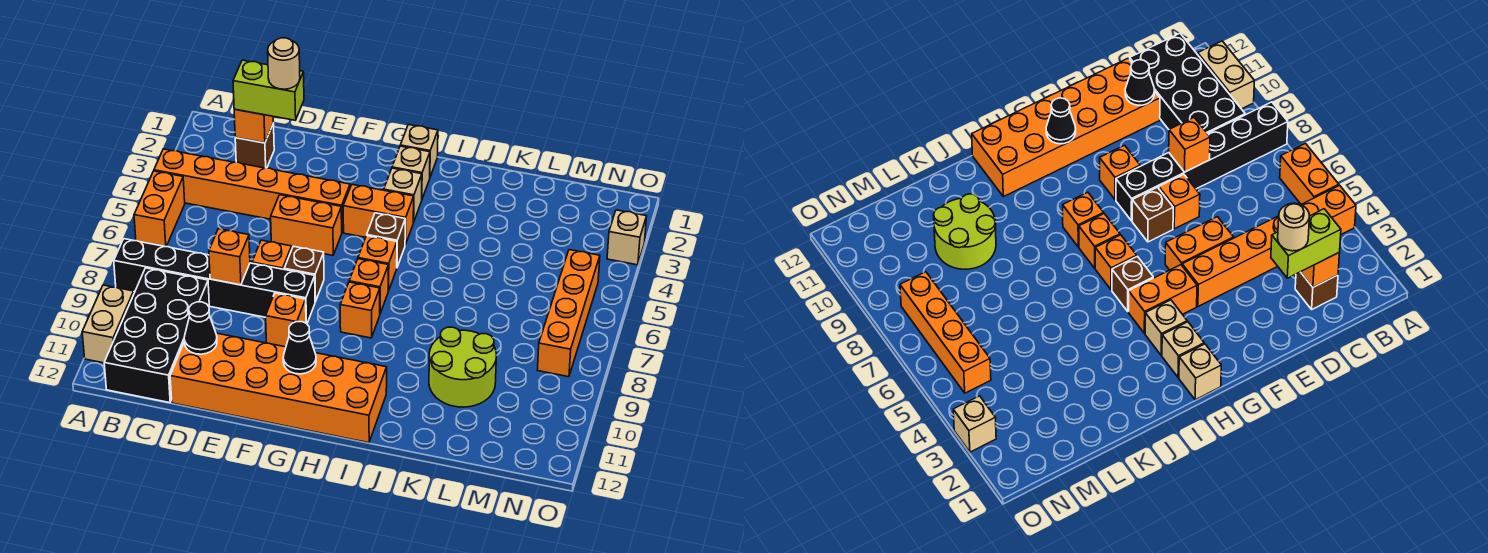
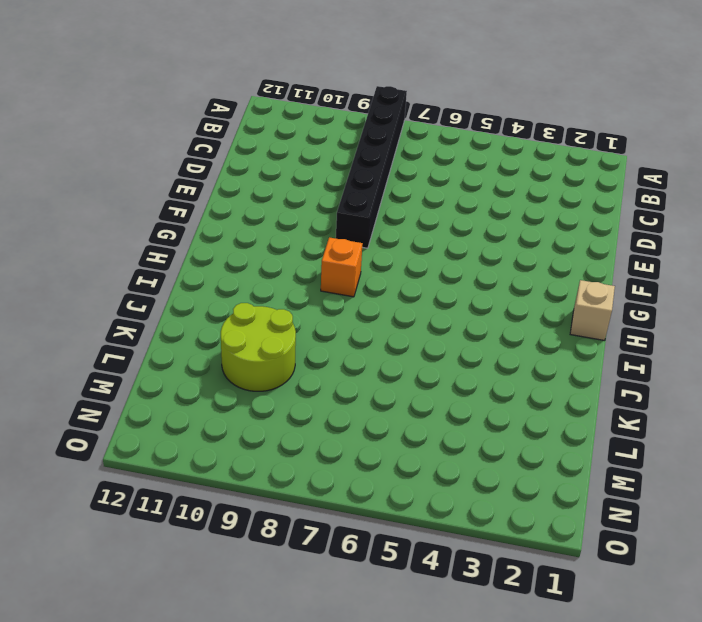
none -> orange 1x6 brick [154,149,350,232]
none -> orange 1x2 brick [134,171,185,247]
none -> tan 1x2 brick [82,285,134,363]

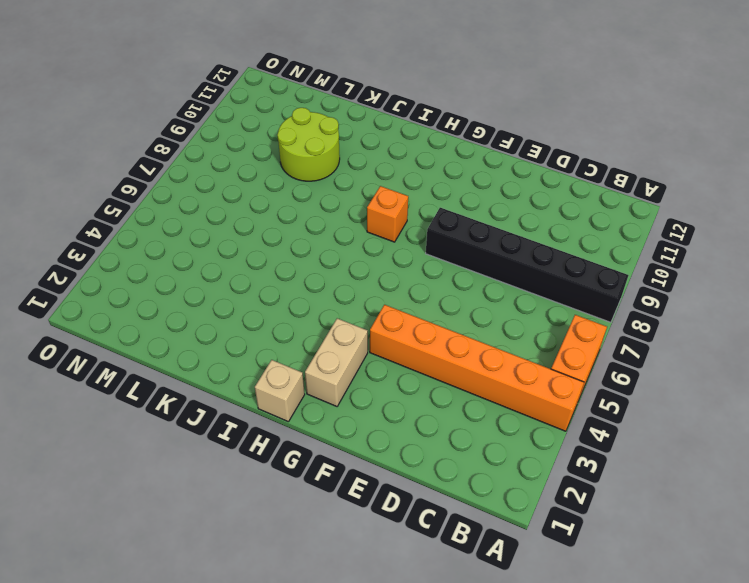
tan 1x2 brick [305,318,368,406] -> tan 1x2 brick moved to [82,285,134,363]
none -> black 2x4 brick [104,268,209,403]
none -> brown 1x1 brick [235,123,274,168]
none -> orange 2x6 brick [170,333,387,443]

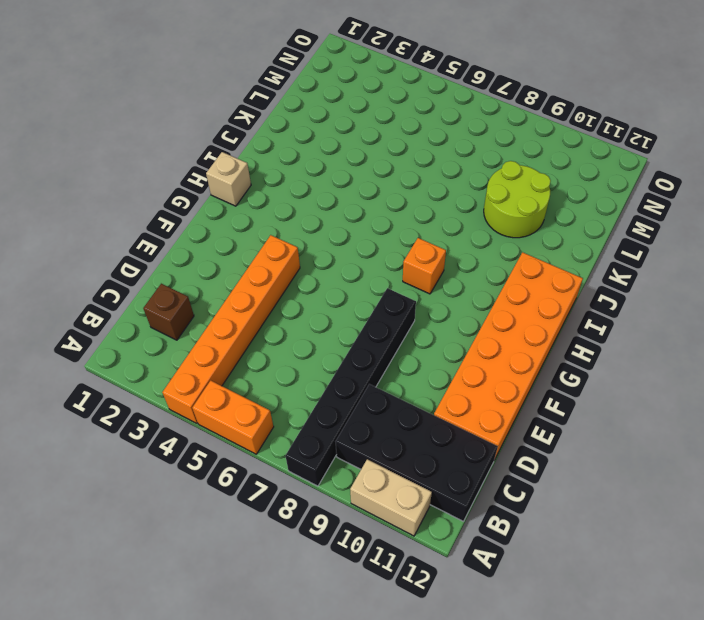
none -> orange 1x2 brick [271,195,342,256]
none -> orange 1x1 brick [252,240,292,269]
none -> brown 1x1 brick [284,246,324,302]

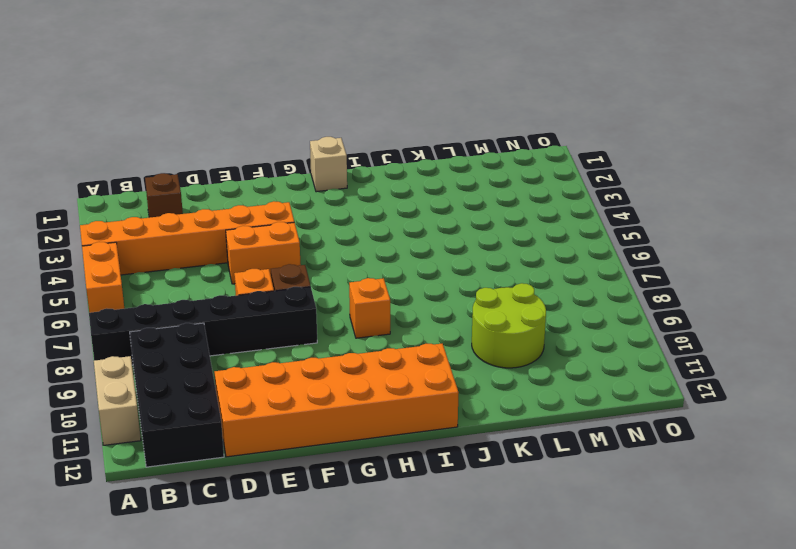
none -> orange 1x1 brick [266,293,306,347]
none -> orange 1x2 brick [343,185,414,245]
none -> tan 1x1 brick [392,146,430,199]

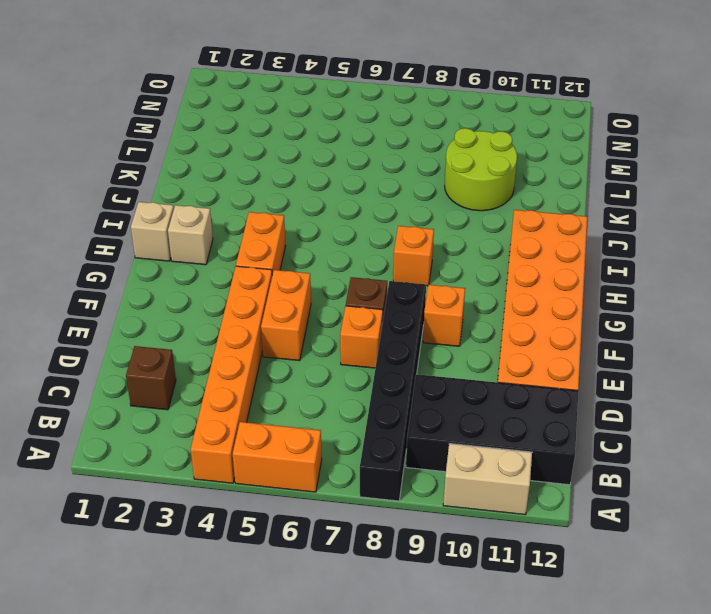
none -> tan 1x1 brick [384,168,422,222]
none -> brown 1x1 brick [367,213,405,267]
none -> orange 1x1 brick [358,236,397,291]

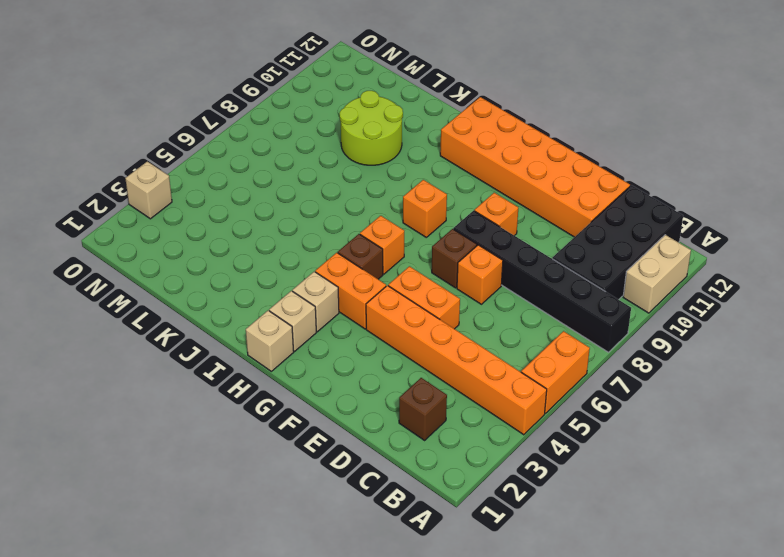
none -> orange 1x1 brick [349,259,388,313]
none -> orange 1x4 brick [538,250,600,377]
none -> orange 1x1 brick [234,109,273,143]

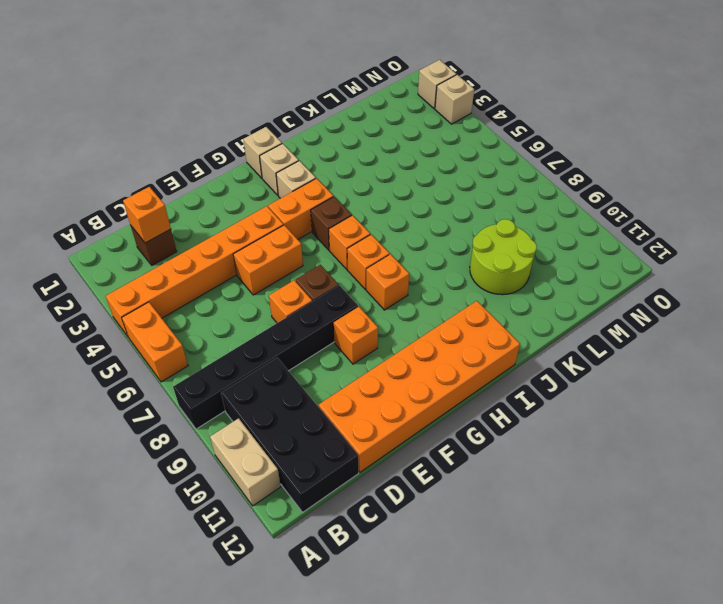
tan 1x1 brick [418,60,456,109] -> none
none -> orange 1x4 brick [538,250,600,377]
none -> orange 1x1 brick [209,229,250,285]
none -> black 1x1 cone [184,302,217,354]

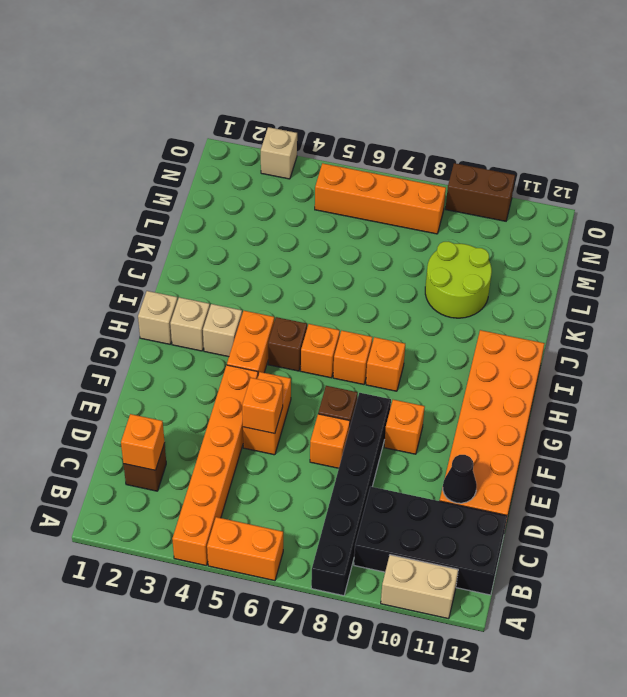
orange 1x1 brick [242,378,283,434] -> orange 1x1 brick moved to [209,229,250,285]
brown 1x2 brick [446,163,515,221] -> none
none -> black 1x1 cone [283,322,316,374]
none -> lime 1x2 brick [233,60,304,120]
none -> tan 1x1 round brick [268,38,300,89]

